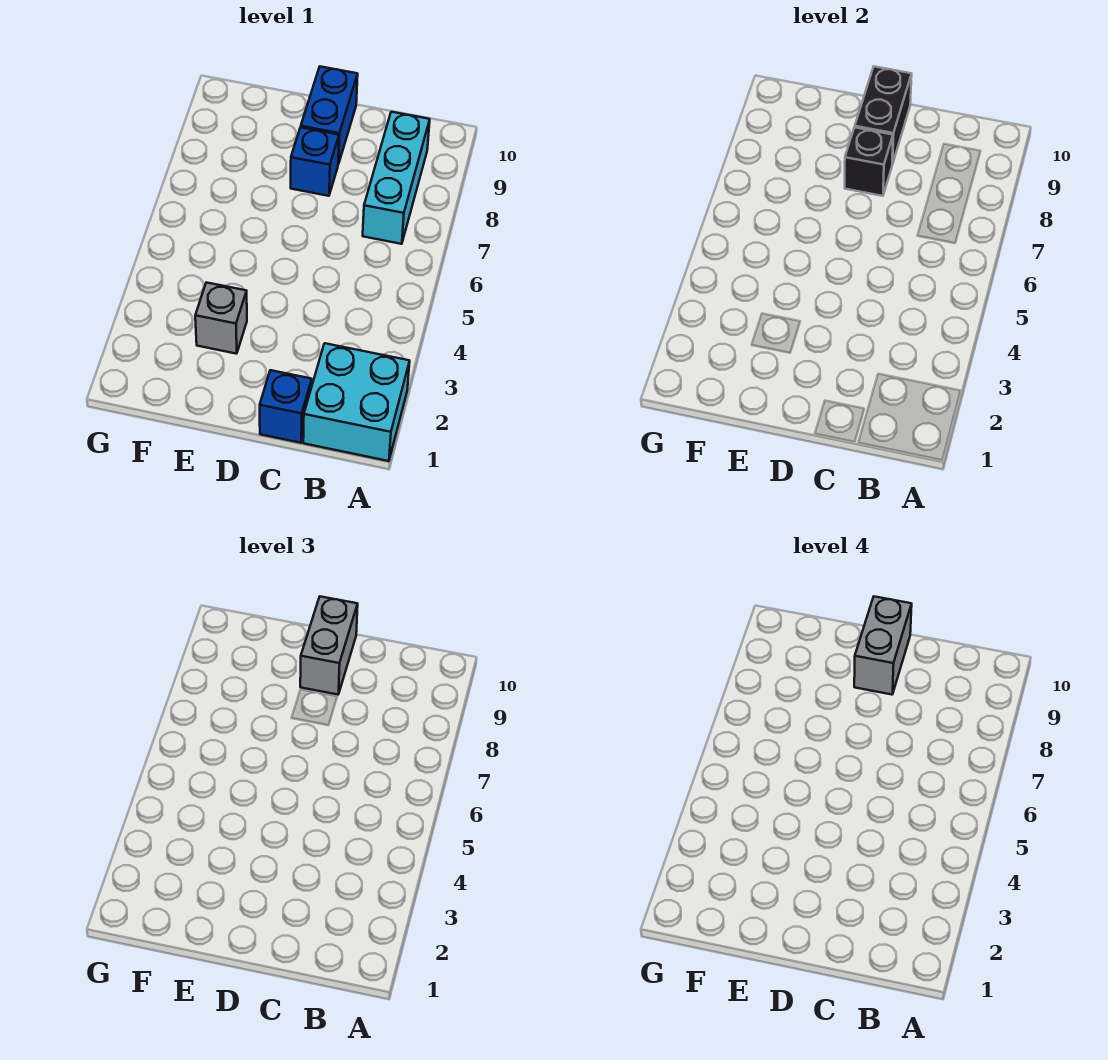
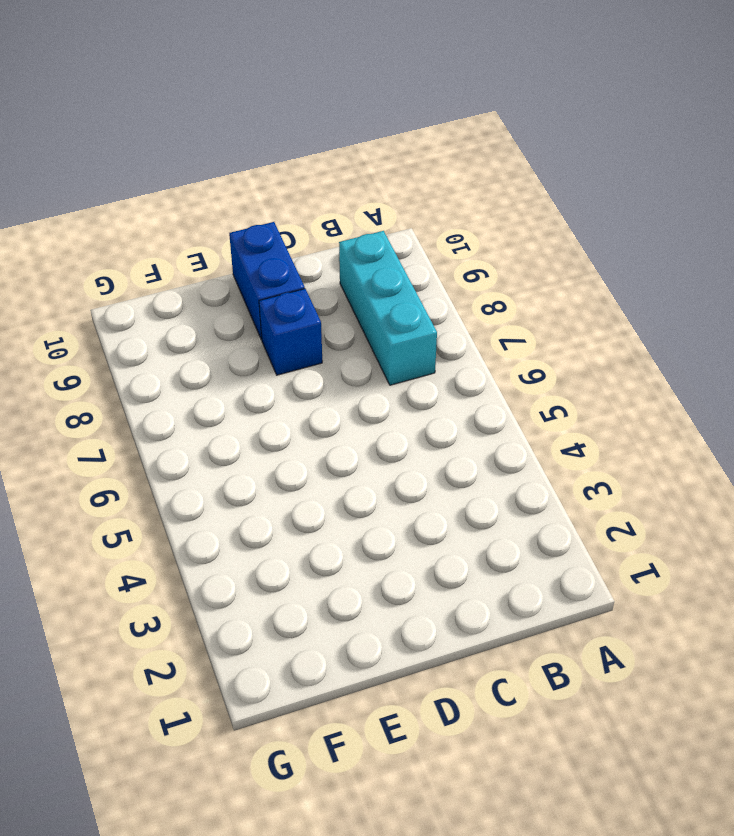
none -> cyan 2x2 brick [303,343,410,461]
none -> blue 1x1 brick [260,370,312,443]

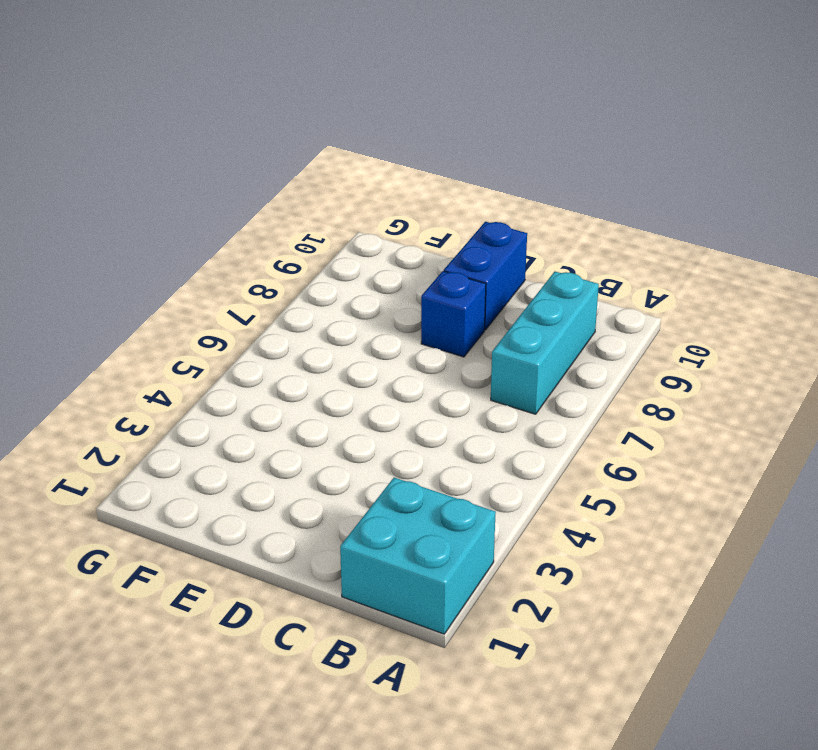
none -> blue 1x1 brick [260,370,312,443]
none -> grey 1x1 brick [195,283,247,354]

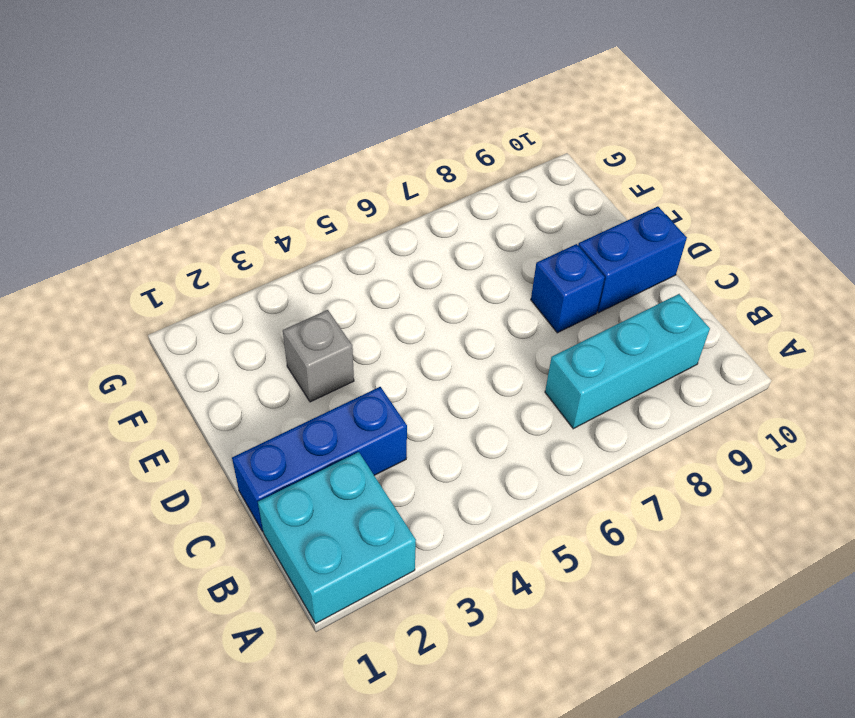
blue 1x3 brick [232,387,407,532] -> blue 1x1 brick [260,370,312,443]
none -> black 1x1 brick [845,127,893,196]
none -> black 1x2 brick [855,67,912,164]

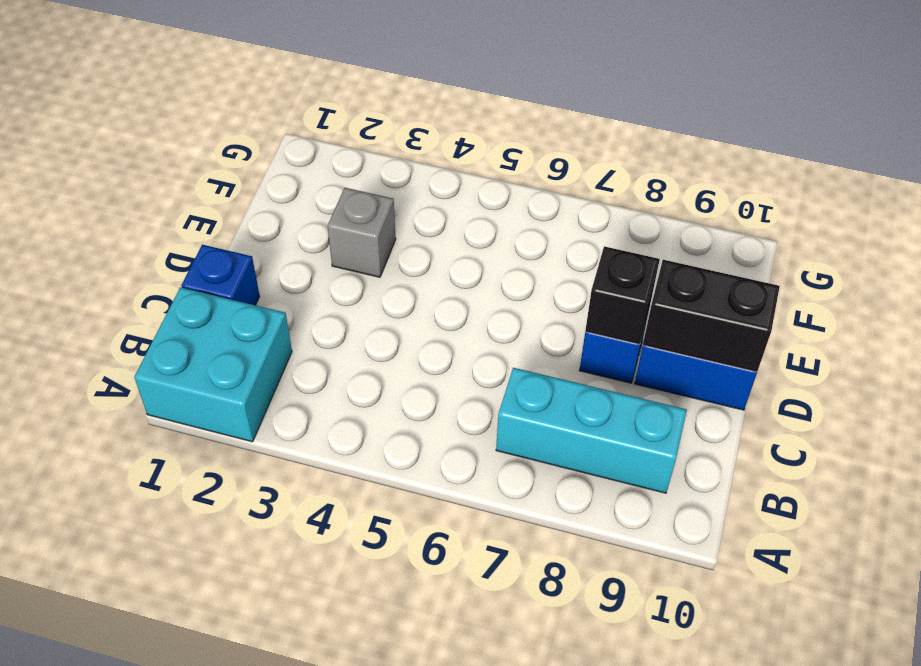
none -> grey 1x2 brick [300,597,358,695]
none -> grey 1x2 brick [854,597,912,695]

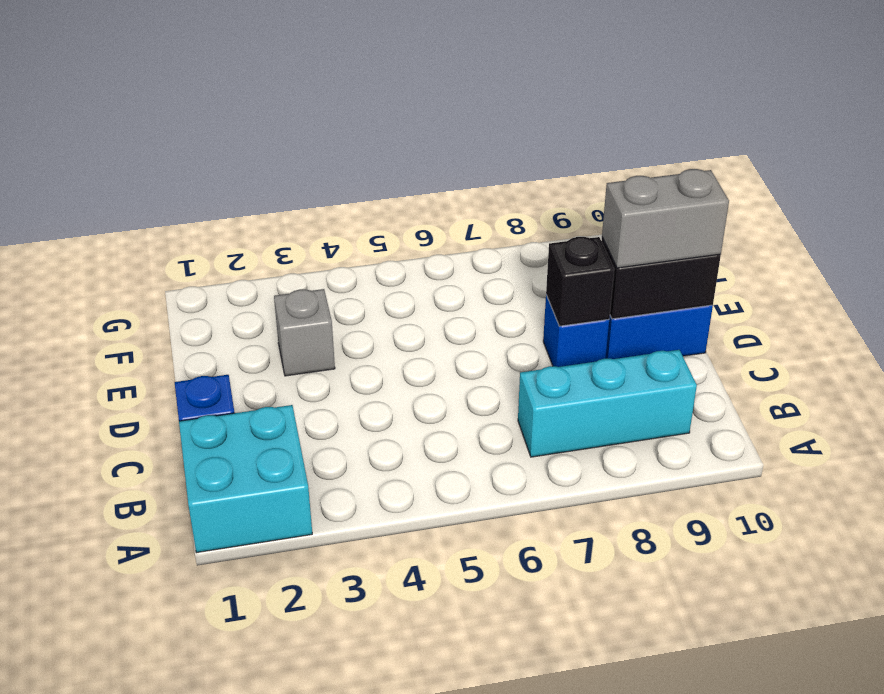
none -> grey 1x2 brick [854,597,912,695]

